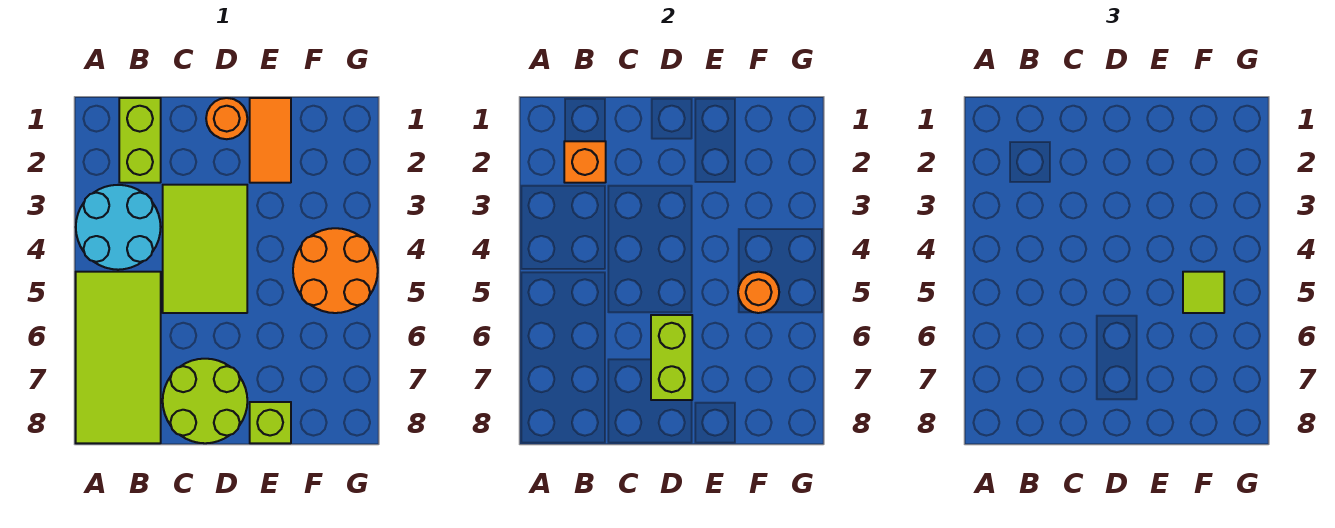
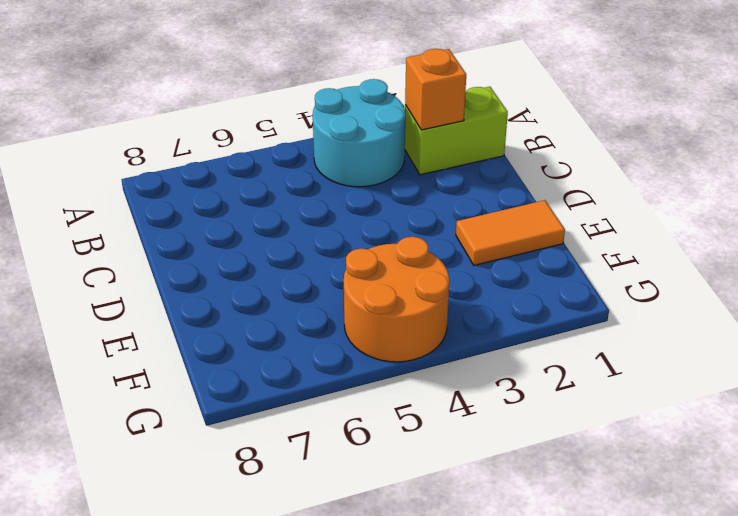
none -> lime 2x4 tile [76,272,161,443]
none -> lime 2x3 tile [163,185,247,313]
none -> lime 2x2 round brick [163,359,247,443]

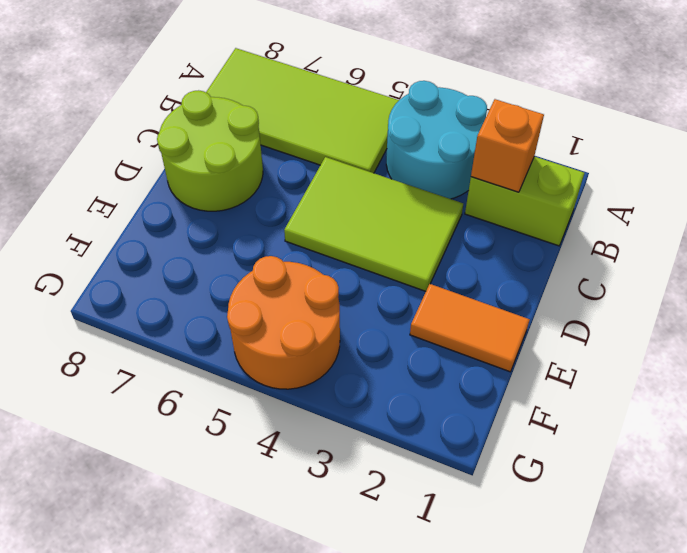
none -> orange 1x1 round brick [206,98,247,139]
none -> lime 1x1 brick [250,402,291,443]
none -> lime 1x2 brick [651,315,692,400]

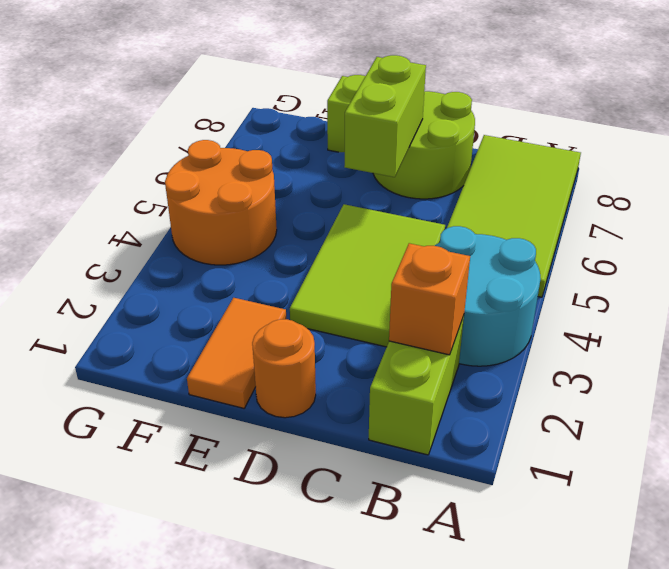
none -> orange 1x1 round brick [738,272,779,313]
none -> lime 1x1 tile [1183,272,1224,313]

